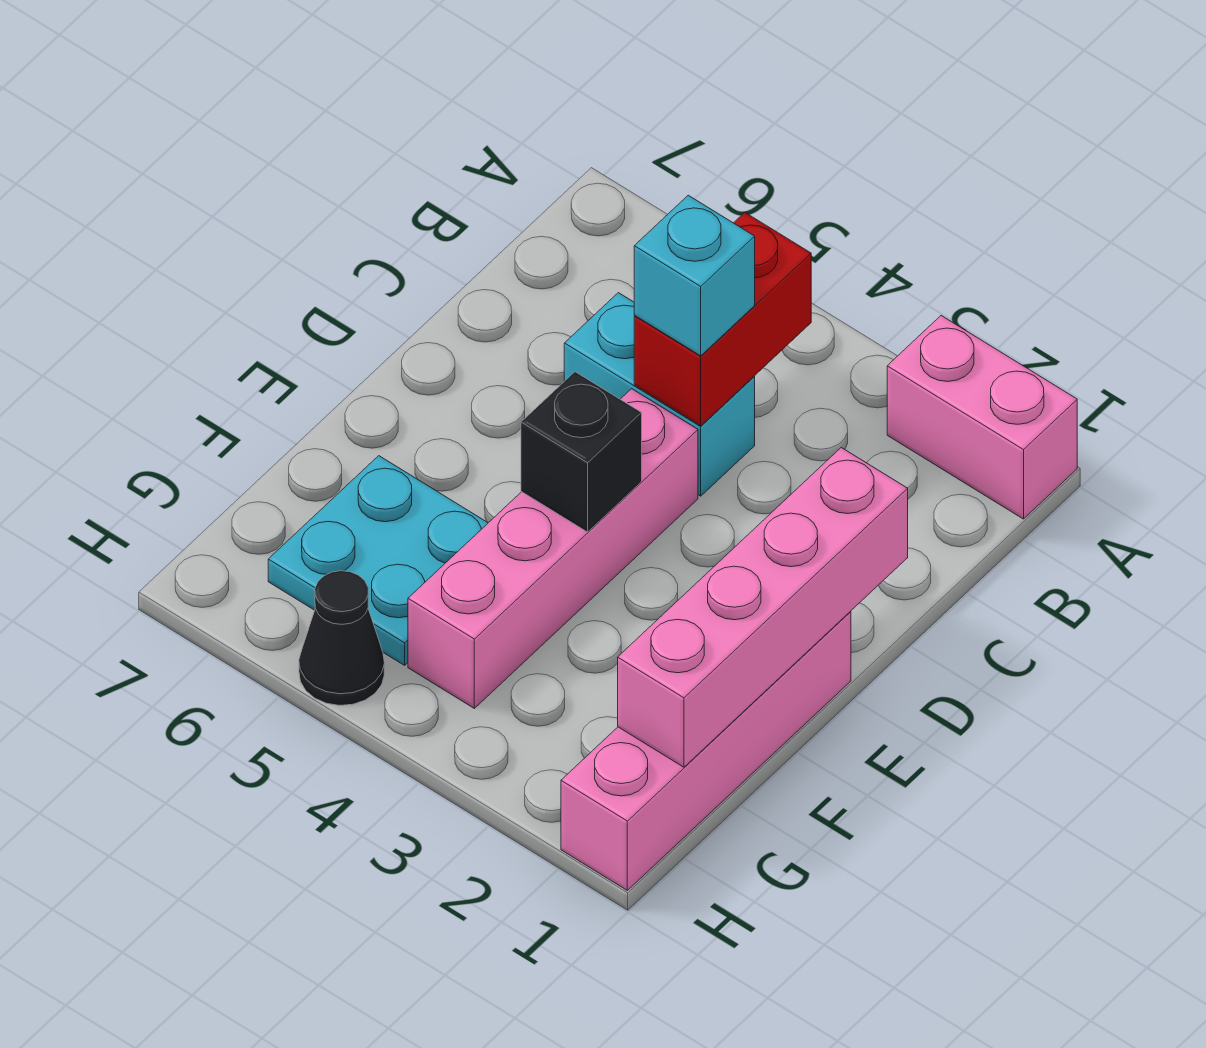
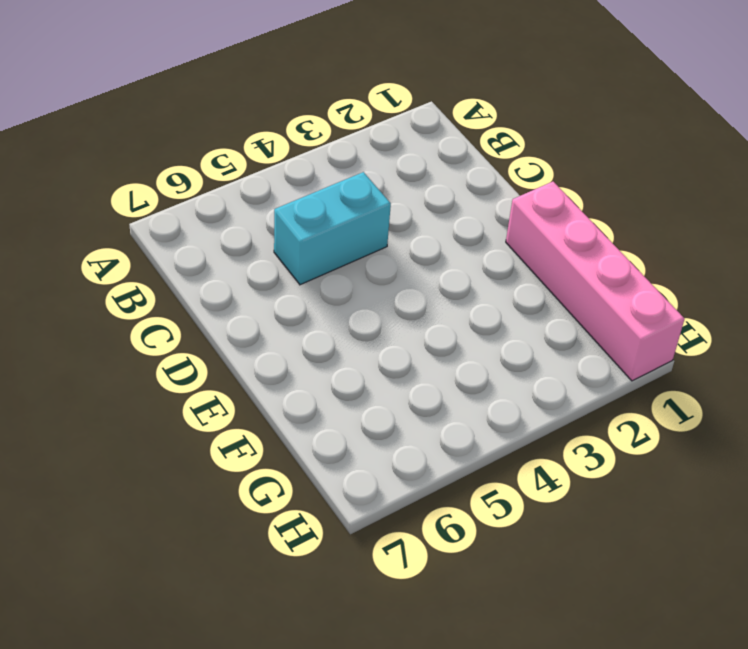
none -> pink 1x2 brick [887,316,1077,519]
none -> pink 1x4 brick [408,389,698,708]

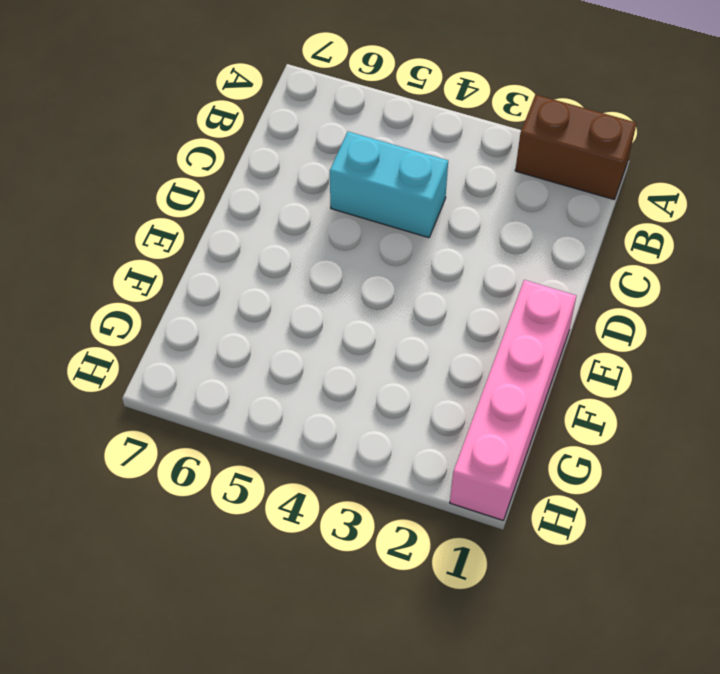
brown 1x2 brick [515,95,637,199] -> pink 1x2 brick [887,316,1077,519]
none -> pink 1x4 brick [408,389,698,708]
none -> cyan 2x2 plate [268,456,488,665]

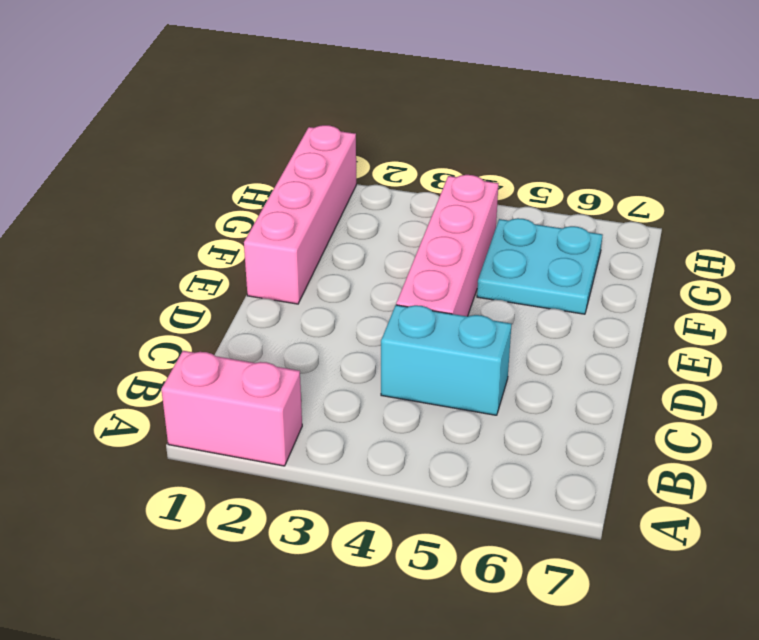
none -> black 1x1 cone [299,571,384,705]
none -> red 1x2 brick [634,212,811,426]

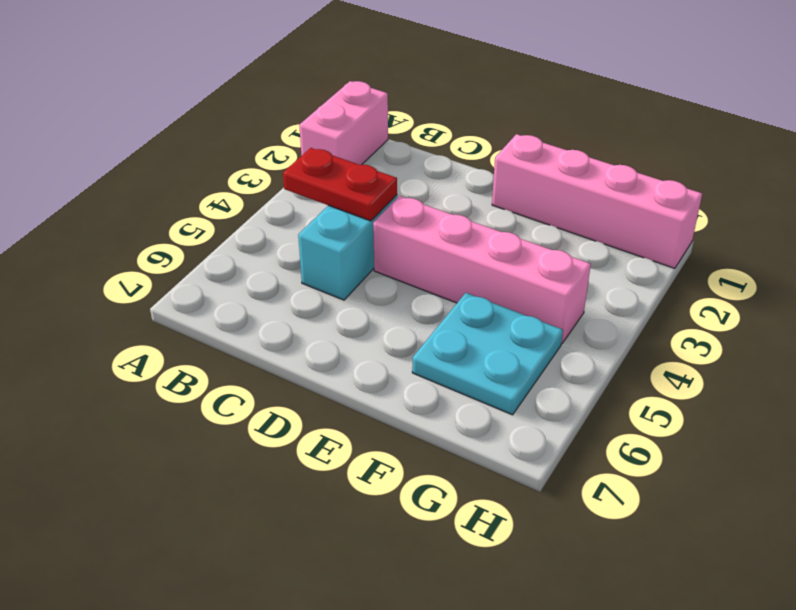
red 1x2 plate [283,148,397,221] -> red 1x2 brick [634,212,811,426]
none -> black 1x1 cone [299,571,384,705]
none -> pink 1x4 brick [618,448,908,767]

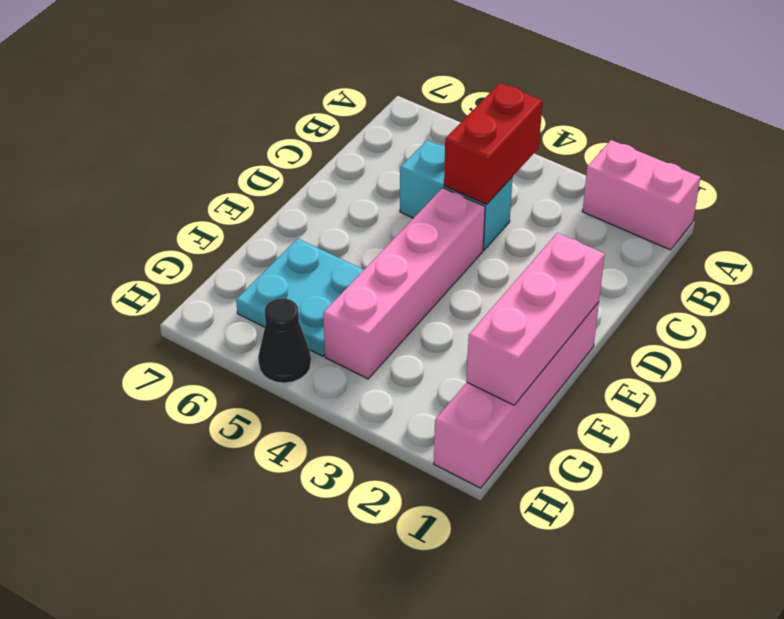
pink 1x3 brick [467,233,605,405] -> pink 1x4 brick [618,448,908,767]
none -> black 1x1 brick [521,372,642,532]
none -> cyan 1x1 brick [634,195,755,356]

